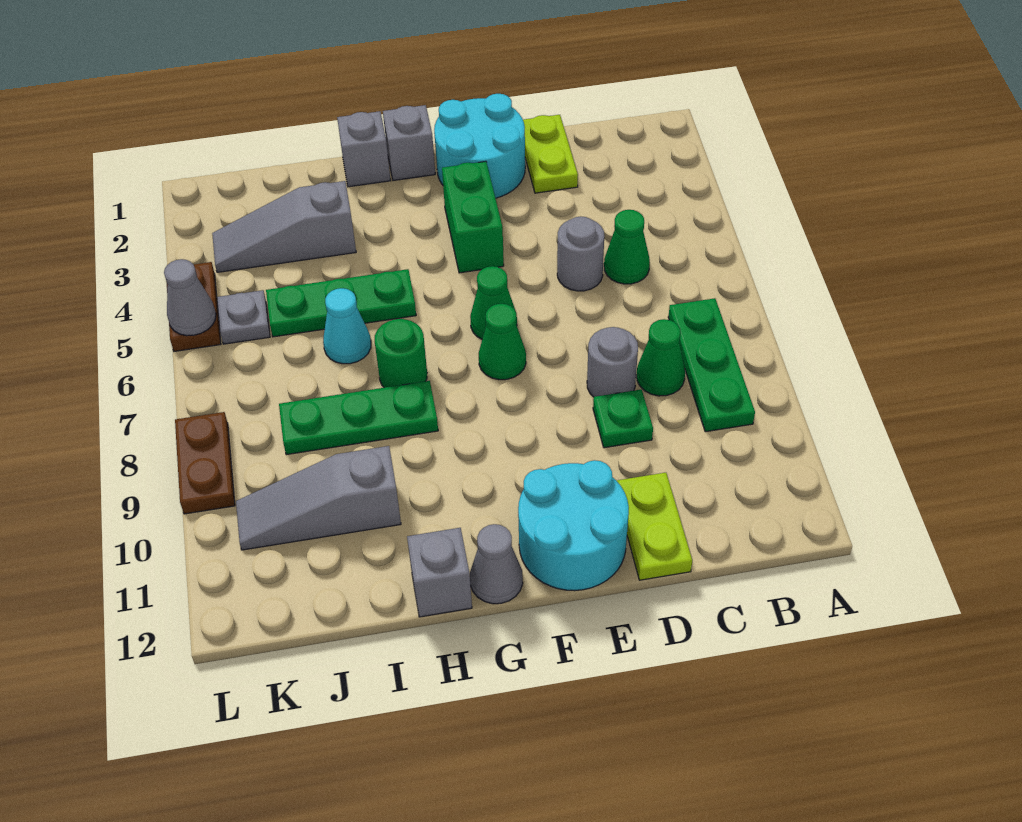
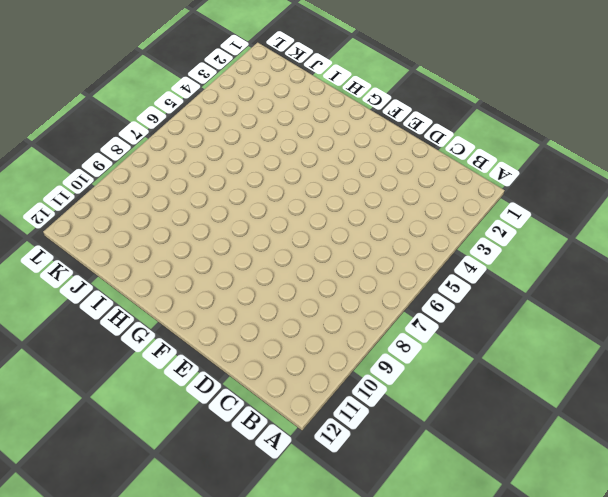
none -> green 1x3 plate [668,298,755,432]
none -> green 1x1 cone [604,210,650,284]
none -> green 1x1 cone [637,319,685,396]

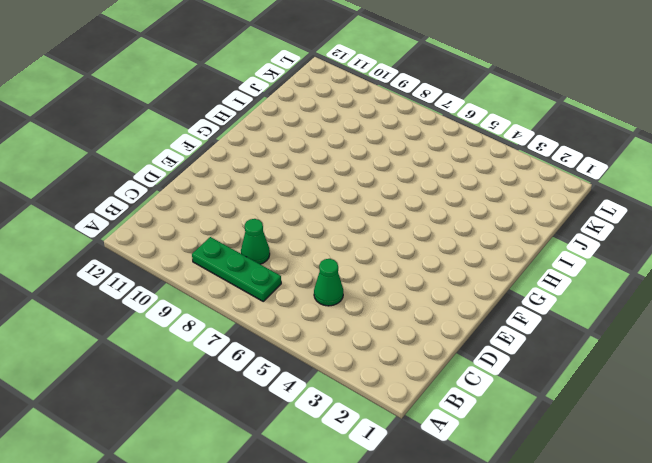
none -> lime 1x2 plate [523,115,578,193]
none -> grey 1x1 round brick [557,217,604,291]
none -> grey 1x1 round brick [587,327,638,397]

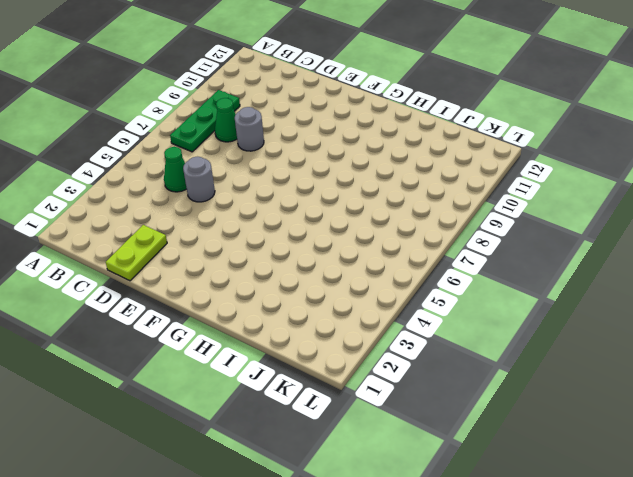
none -> green 1x1 plate [593,389,653,448]
none -> lime 1x2 plate [616,473,692,580]
none -> cyan 2x2 round brick [434,94,525,198]

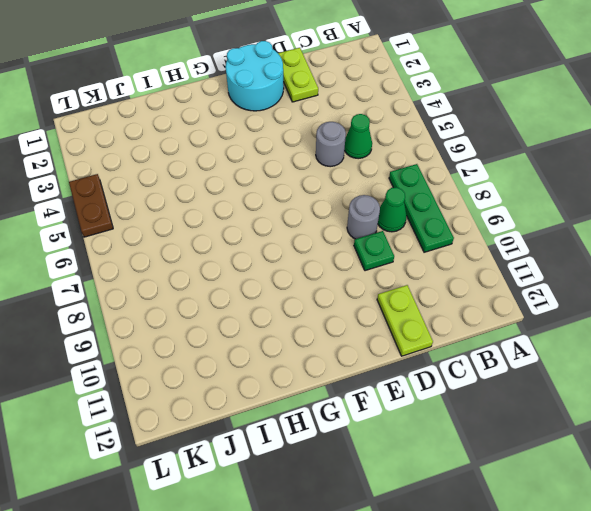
none -> cyan 2x2 round brick [518,460,629,591]
none -> green 1x2 brick [442,161,504,273]
none -> green 1x1 cone [470,266,517,339]

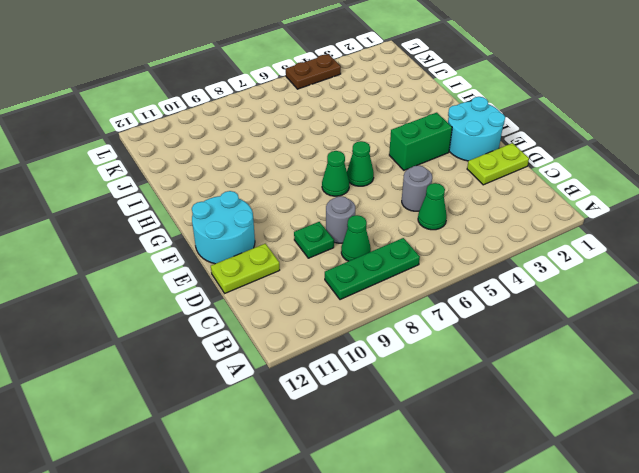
none -> grey 1x1 brick [383,105,435,180]
none -> grey 1x1 cone [470,524,523,604]
none -> grey 1x1 brick [337,111,391,187]

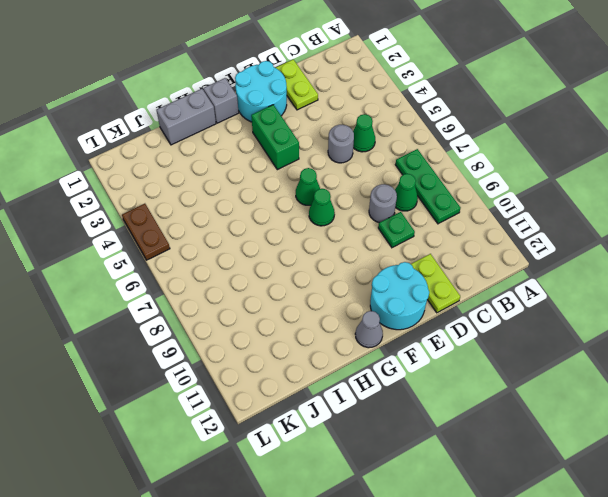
grey 1x2 brick [157,89,216,145] -> grey 1x1 brick [337,111,391,187]
none -> green 1x3 plate [266,269,416,337]
none -> green 1x1 round brick [375,319,427,388]
none -> green 1x3 plate [279,381,438,455]

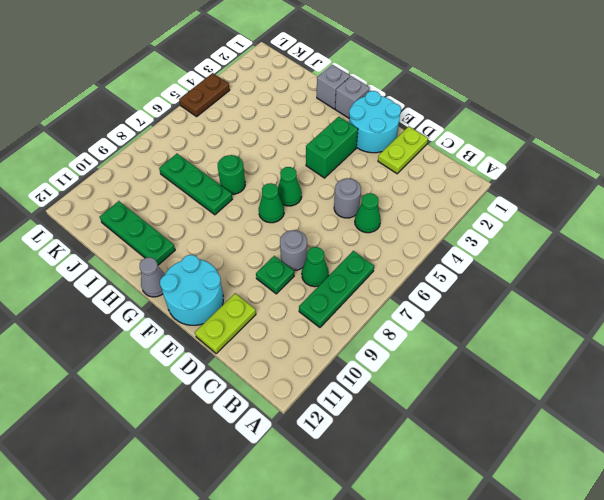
green 1x3 plate [100,201,175,265] -> green 1x3 plate moved to [266,269,416,337]
none -> grey 1x1 brick [407,528,472,617]
none -> grey 1x3 slope [212,181,356,272]
none -> cyan 1x1 cone [323,288,371,364]

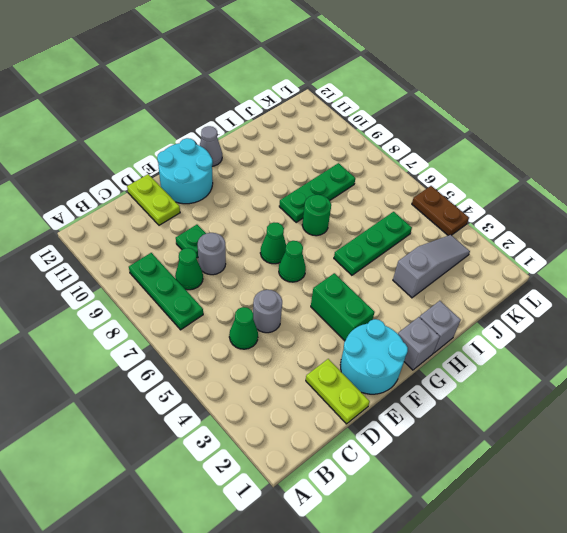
none -> grey 1x1 brick [407,528,472,617]
none -> cyan 1x1 cone [323,288,371,364]
none -> grey 1x3 slope [236,446,401,550]

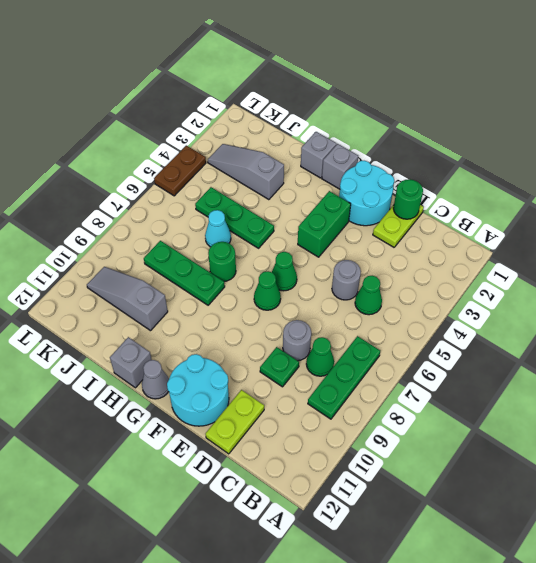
green 1x1 round brick [393,179,423,219] -> none
none -> grey 1x1 plate [217,290,270,344]
none -> brown 1x2 plate [175,412,235,514]
none -> grey 1x1 cone [164,259,216,336]

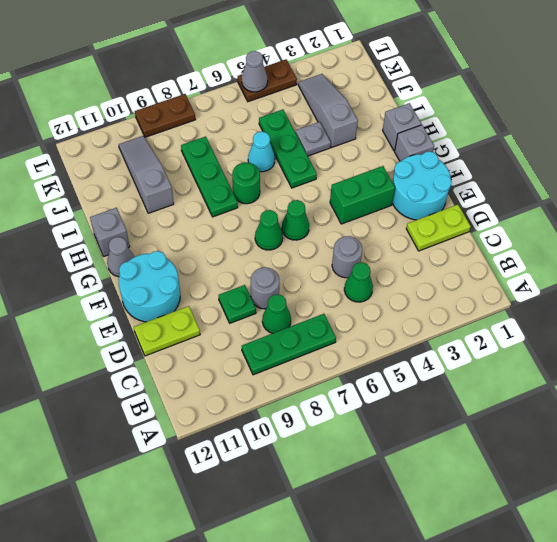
grey 1x1 plate [295,122,331,156] -> grey 1x1 plate moved to [217,290,270,344]

